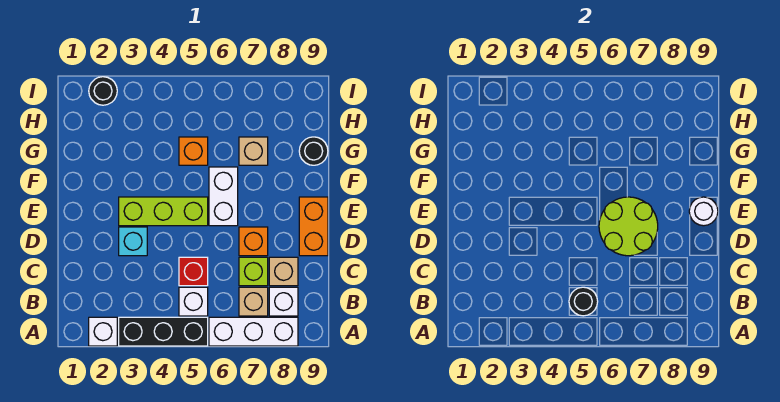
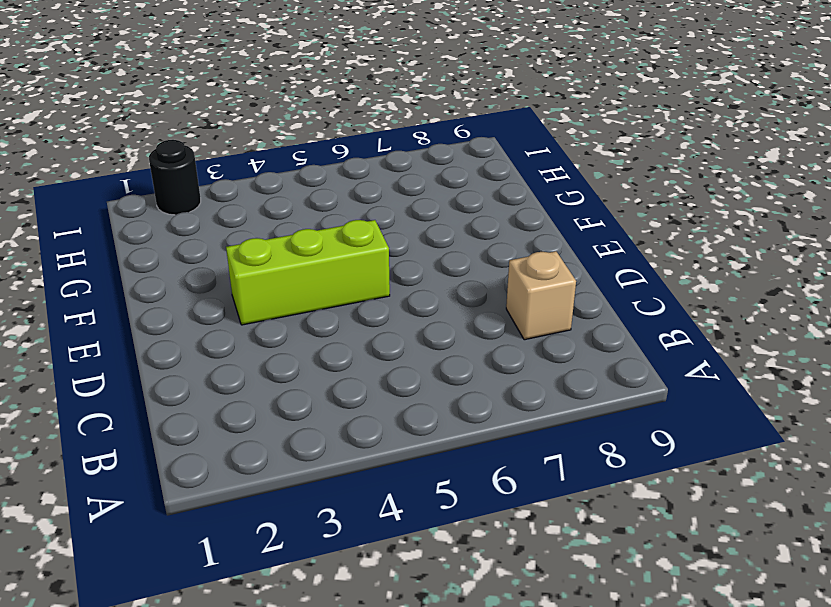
none -> white 1x1 brick [89,317,117,346]
none -> black 1x3 brick [119,317,208,346]
none -> white 1x3 brick [209,317,298,346]

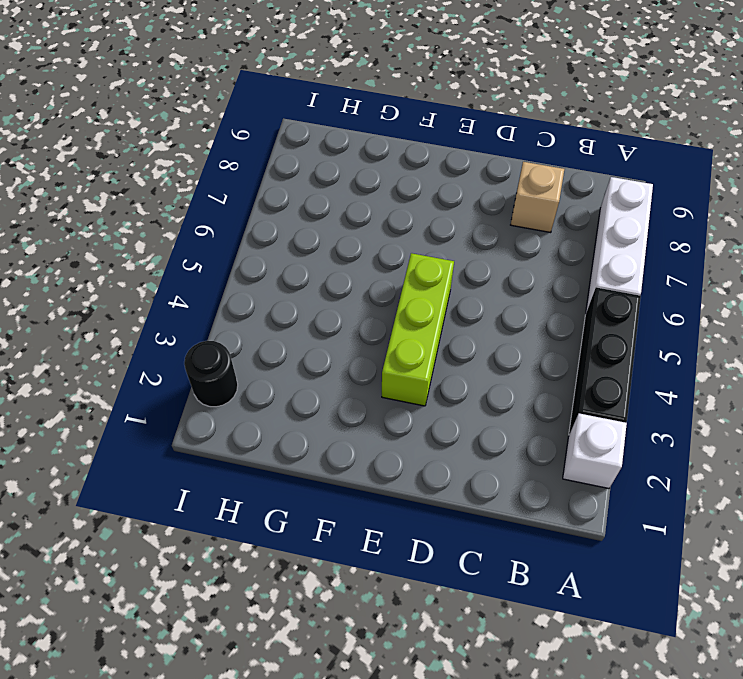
none -> white 1x1 brick [179,287,208,316]
none -> tan 1x1 brick [239,287,268,316]
none -> white 1x1 brick [269,287,298,316]

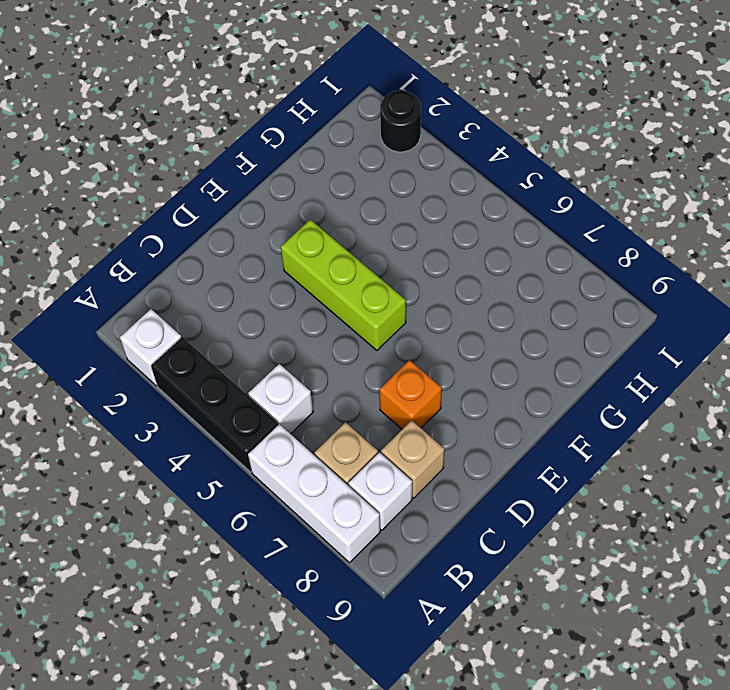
none -> red 1x1 brick [179,257,208,286]
none -> lime 1x1 brick [239,257,268,286]
none -> cyan 1x1 brick [119,227,147,256]

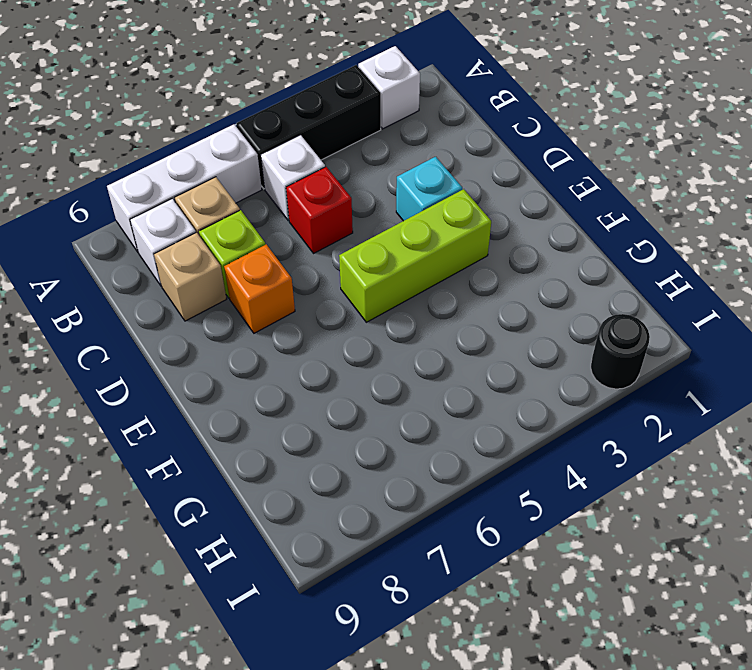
none -> orange 1x2 brick [299,197,328,256]
none -> white 1x2 brick [209,167,238,226]
none -> orange 1x1 brick [179,137,208,165]

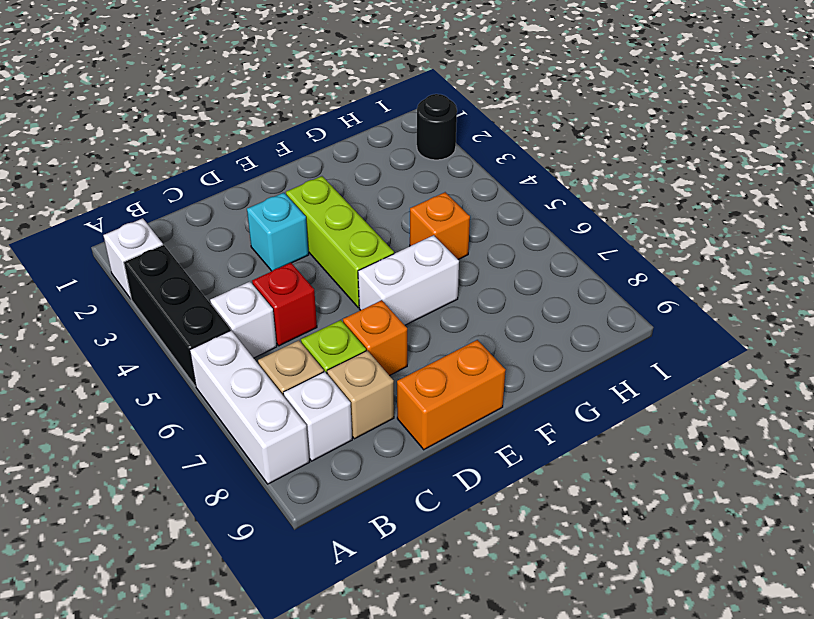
none -> tan 1x1 brick [239,137,268,165]
none -> black 1x1 round brick [299,137,328,165]
none -> black 1x1 round brick [569,287,598,316]

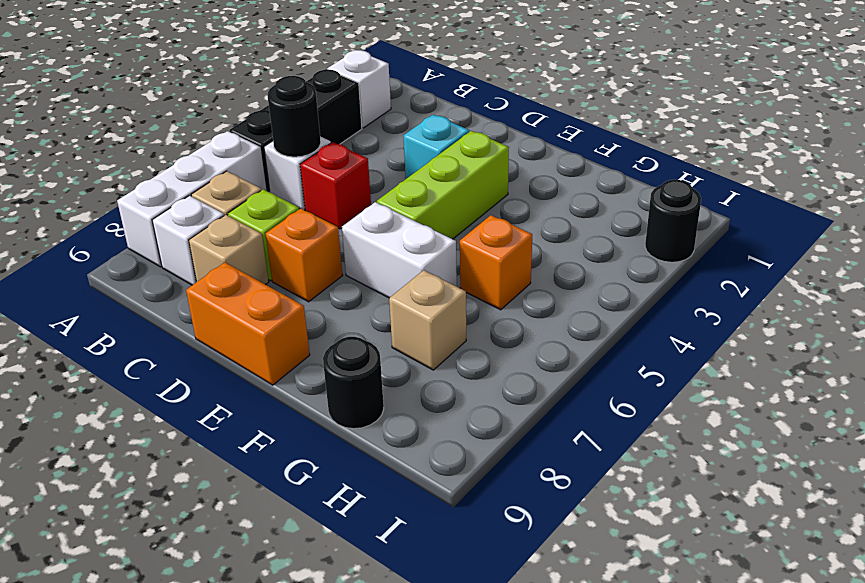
none -> lime 2x2 round brick [599,197,658,256]
none -> white 1x1 round brick [689,197,718,226]

